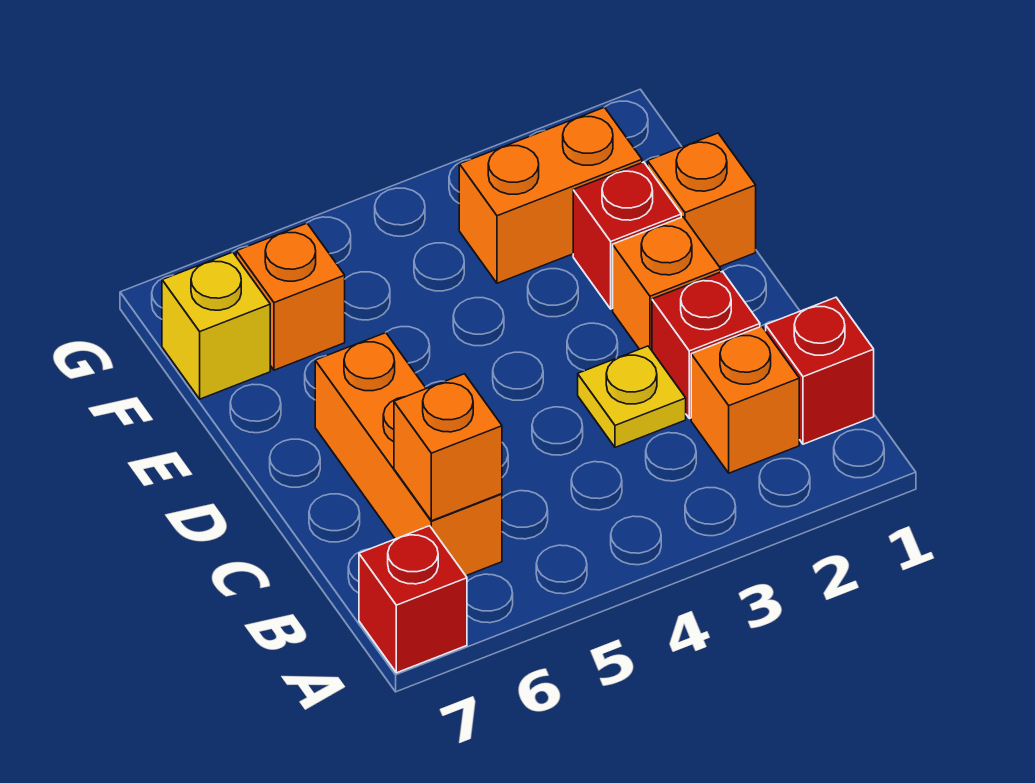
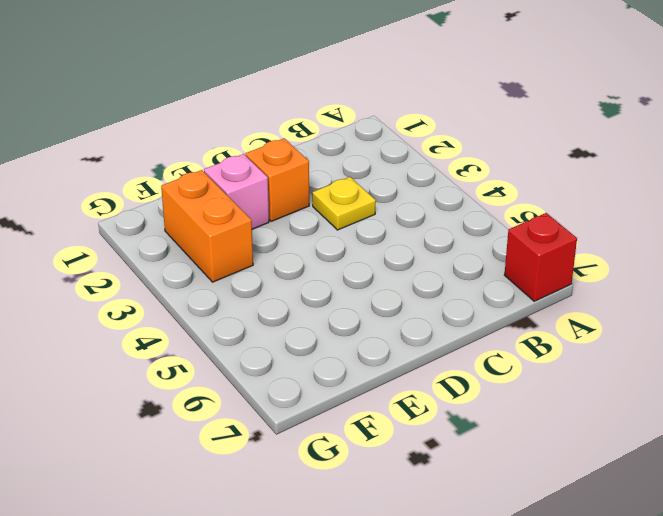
pink 1x1 brick [204,154,269,229] -> red 1x1 brick [573,162,681,309]
none -> red 1x1 brick [766,297,874,444]
none -> orange 1x1 brick [691,326,799,473]
none -> orange 1x3 brick [315,333,502,576]

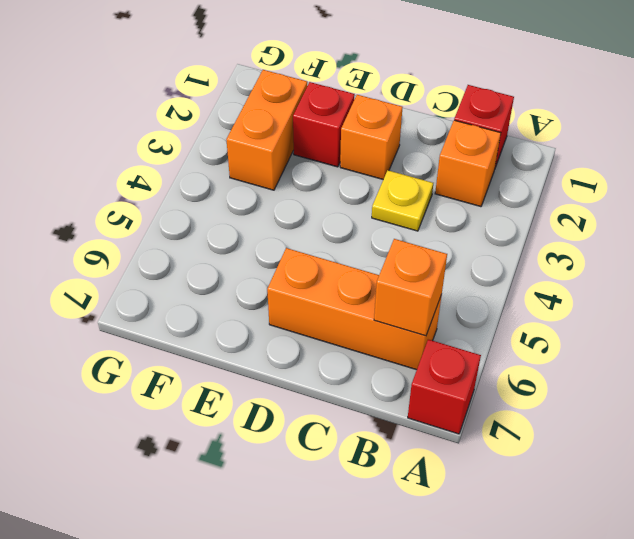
none -> red 1x1 brick [652,271,760,419]
none -> orange 1x1 brick [648,133,756,267]
none -> orange 1x1 brick [236,223,345,370]

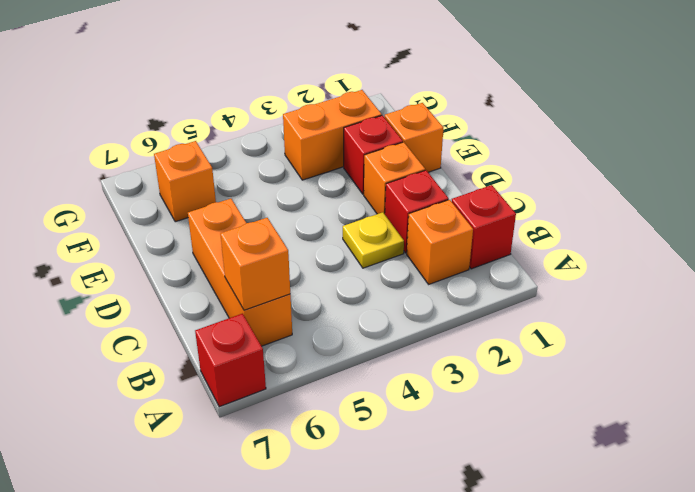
none -> yellow 1x1 brick [162,252,270,399]

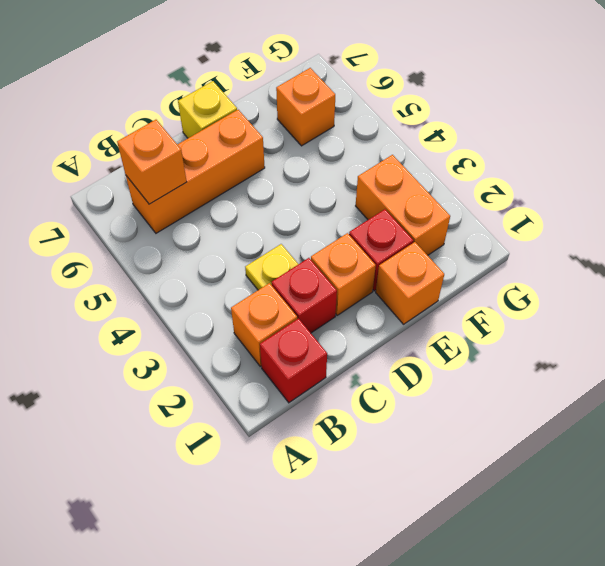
yellow 1x1 brick [178,81,237,138] -> yellow 1x1 brick moved to [162,252,270,399]
none -> red 1x1 brick [359,526,467,673]

